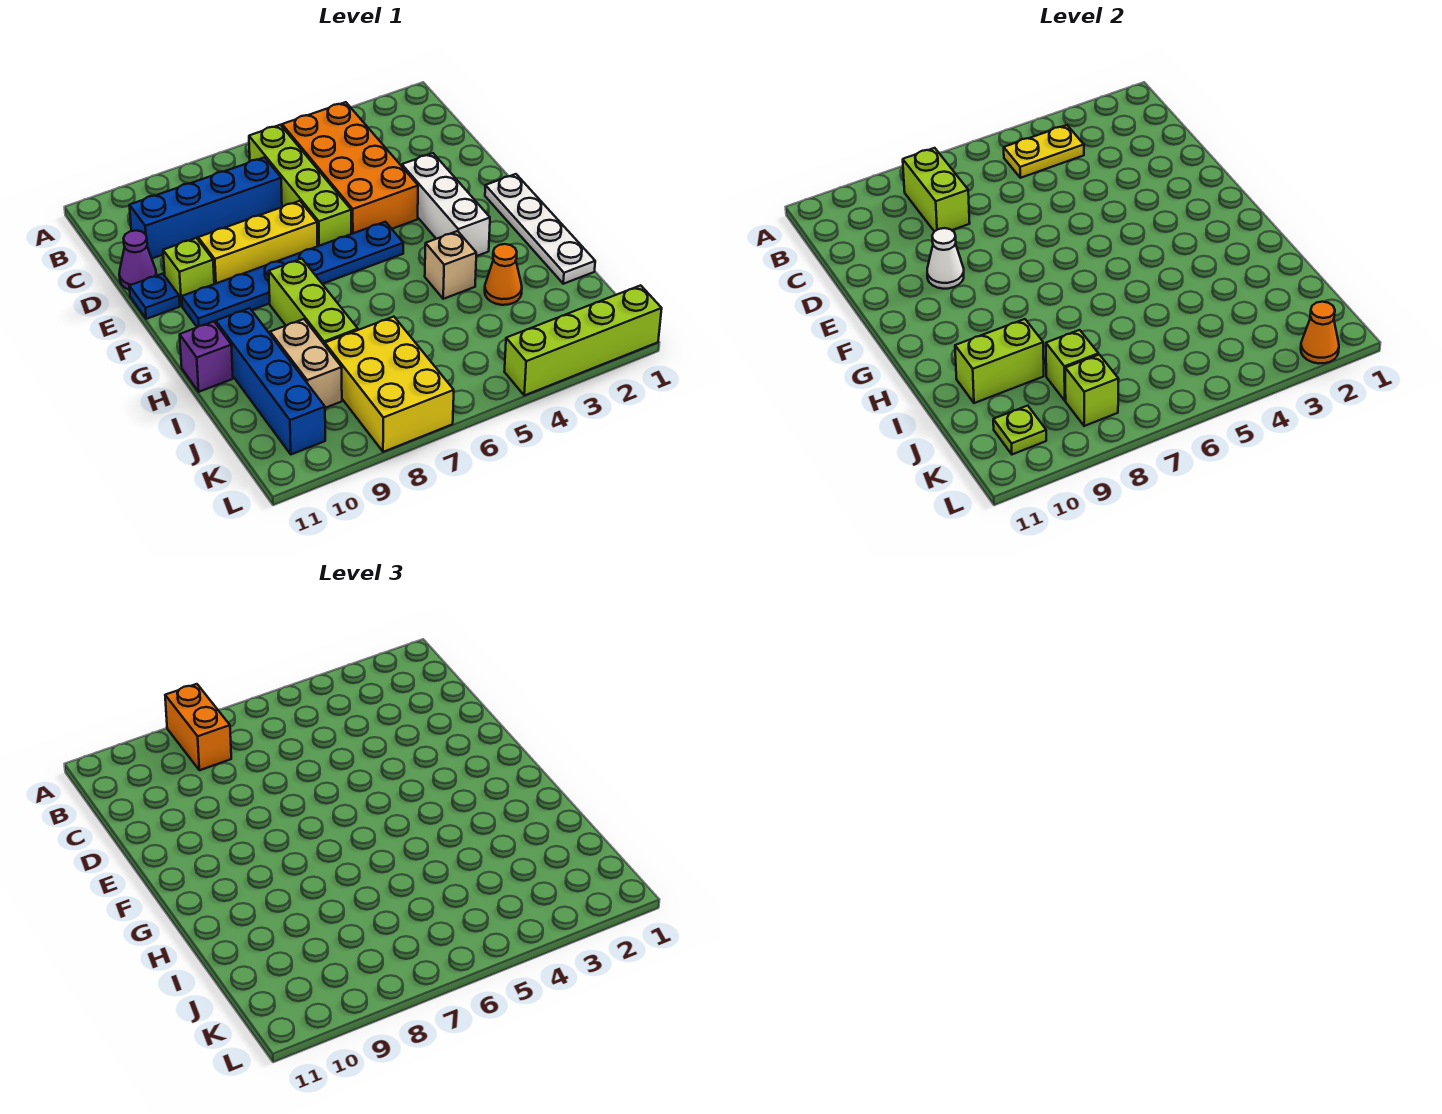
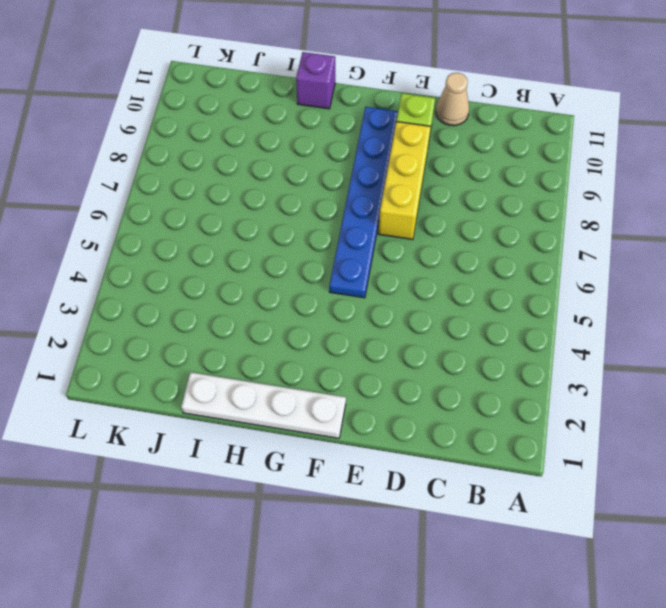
tan 1x1 cone [436,73,469,126] -> purple 1x1 cone [119,230,156,290]
none -> orange 2x4 brick [282,102,418,234]
none -> lime 1x4 brick [249,125,351,246]
none -> blue 1x4 brick [129,157,282,258]

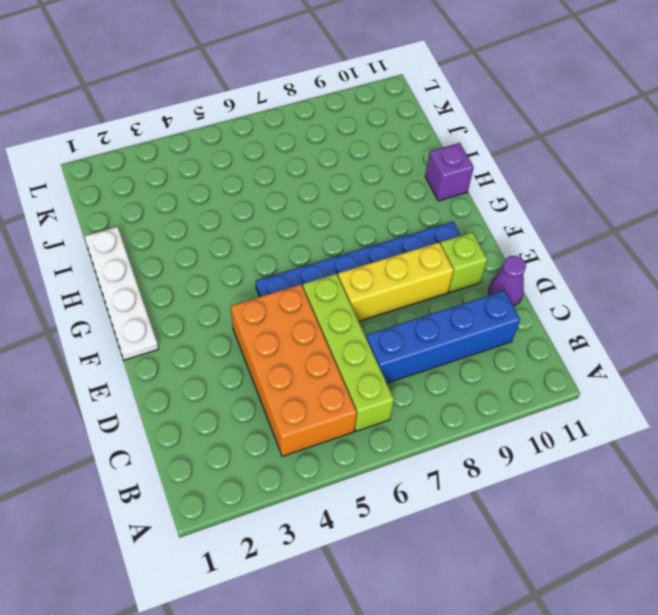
none -> white 1x3 brick [402,153,490,256]
none -> blue 1x1 plate [129,274,180,319]
none -> lime 1x3 brick [269,259,358,345]

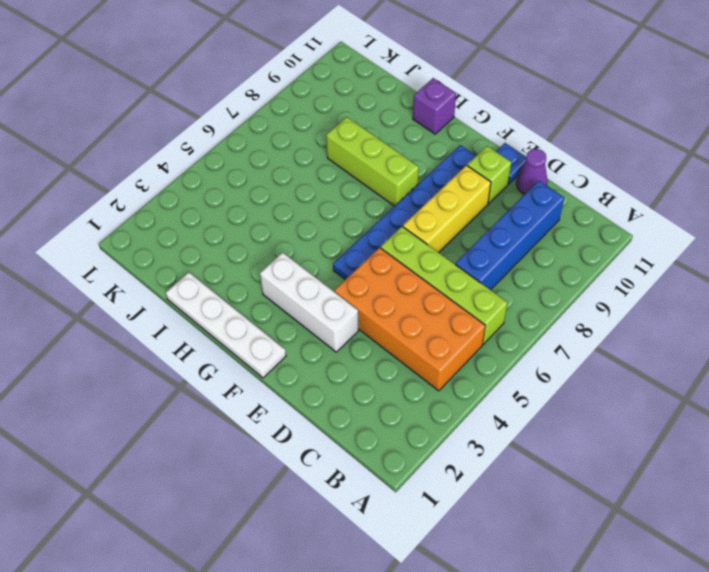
none -> tan 1x1 brick [425,231,476,299]
none -> blue 1x4 brick [216,308,325,454]
none -> orange 1x1 cone [485,244,522,305]

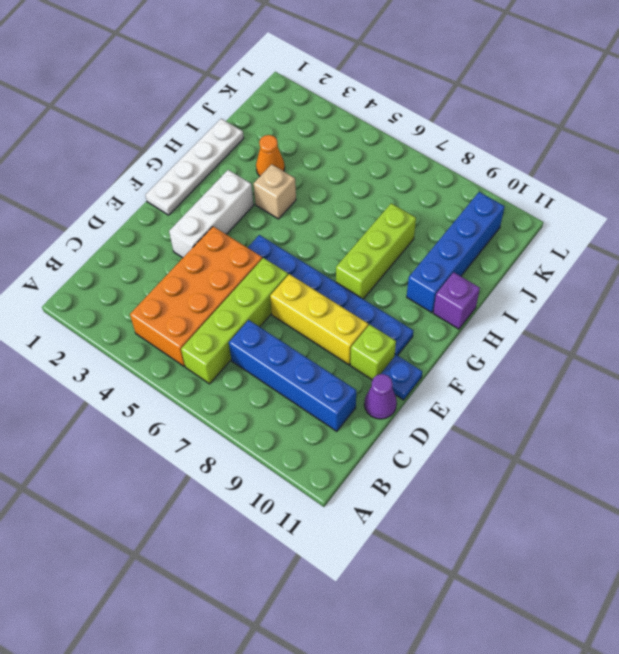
none -> tan 1x2 brick [270,319,342,408]
none -> yellow 2x3 brick [325,317,454,452]
none -> lime 1x4 brick [504,285,662,395]

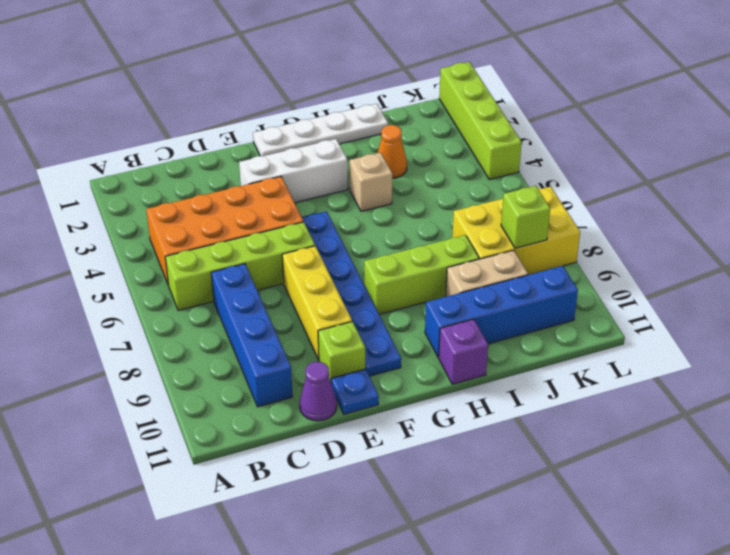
none -> yellow 1x2 plate [1004,125,1084,178]
none -> lime 1x2 brick [903,148,970,232]
none -> white 1x1 cone [927,228,964,289]

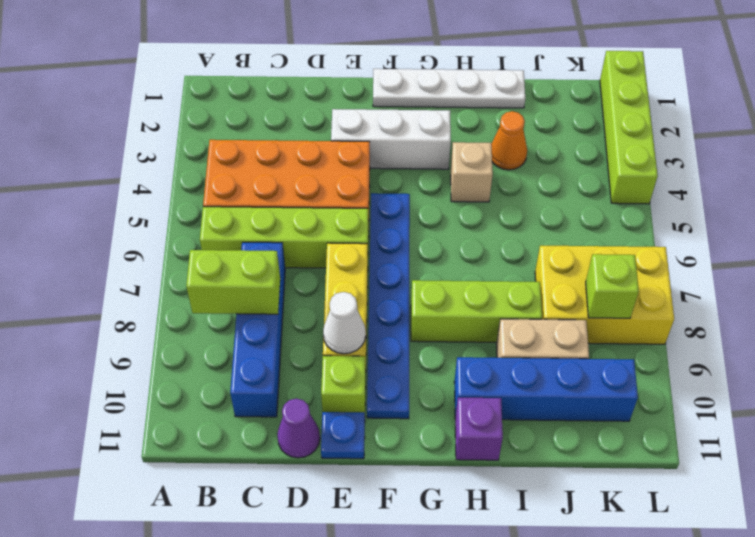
none -> yellow 1x2 plate [1004,125,1084,178]
none -> lime 1x2 brick [955,319,1044,403]
none -> lime 1x1 brick [1046,330,1099,400]

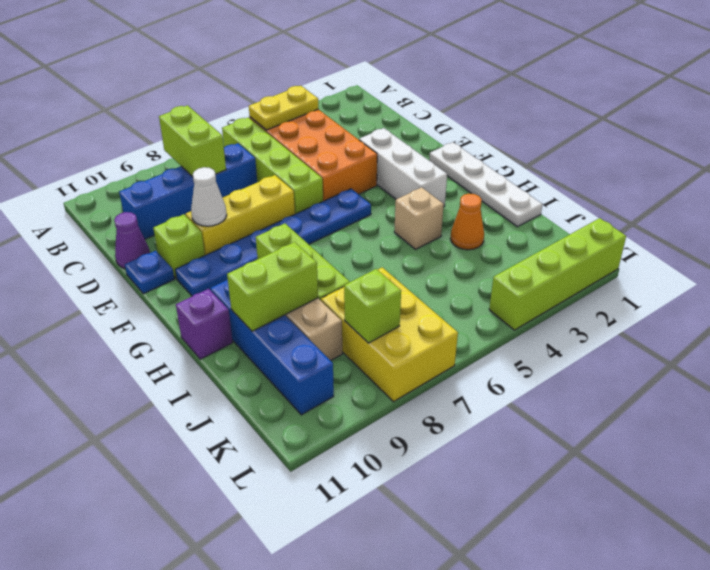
none -> lime 1x1 brick [1046,330,1099,400]
none -> lime 1x1 plate [993,406,1046,454]
none -> orange 1x1 cone [1301,302,1339,364]

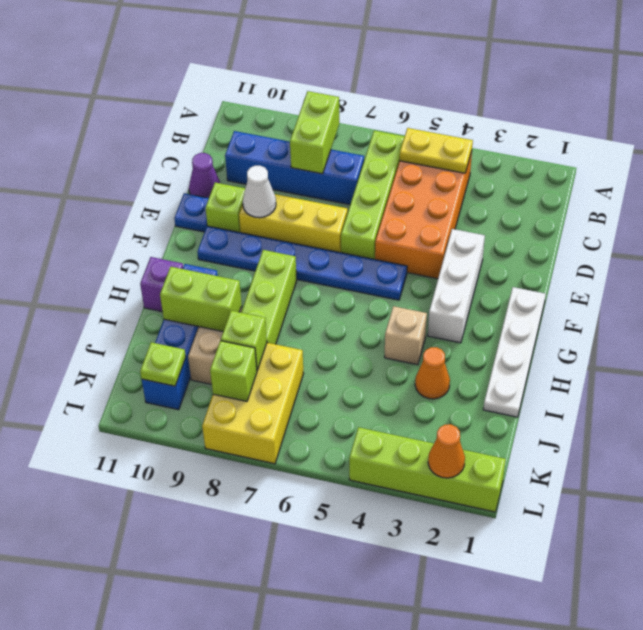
none -> orange 1x2 brick [165,684,231,770]

